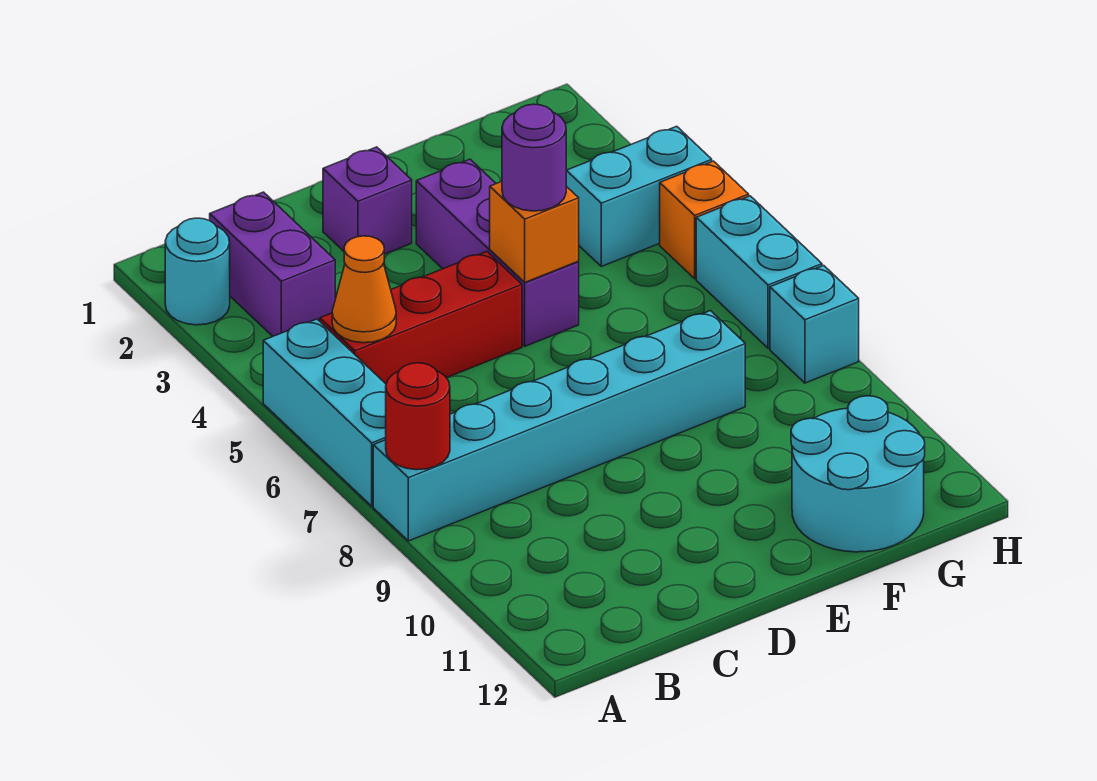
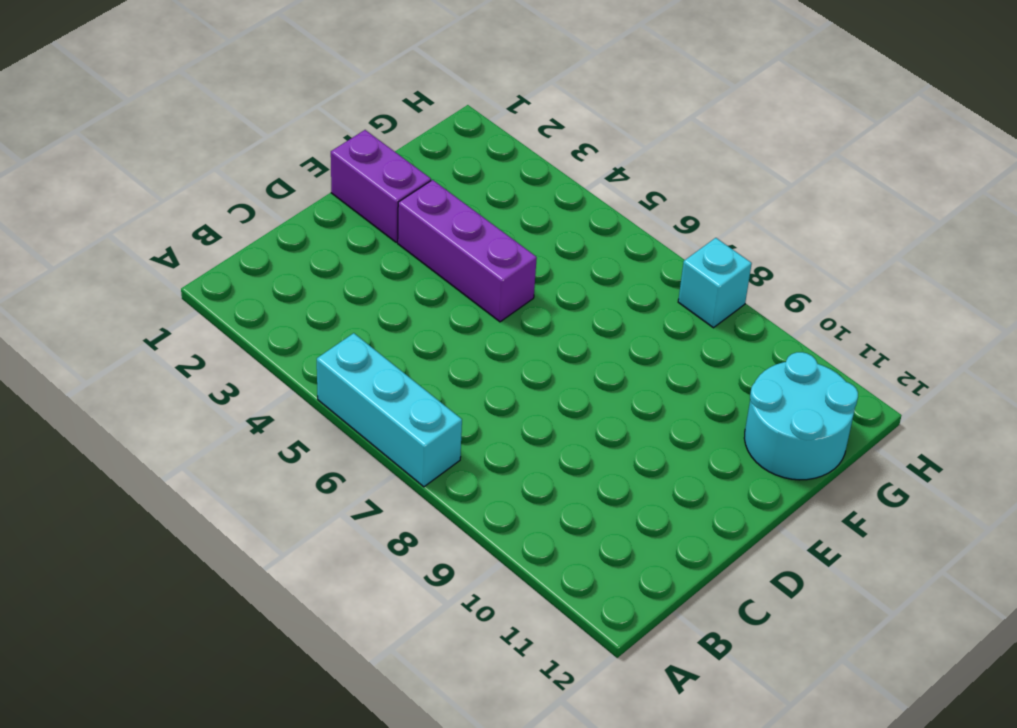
purple 1x2 brick [331,130,431,242] -> purple 1x2 brick moved to [210,192,335,336]
none -> cyan 1x1 round brick [165,218,230,325]
none -> cyan 1x6 brick [373,311,745,541]
none -> red 1x3 brick [320,251,522,384]

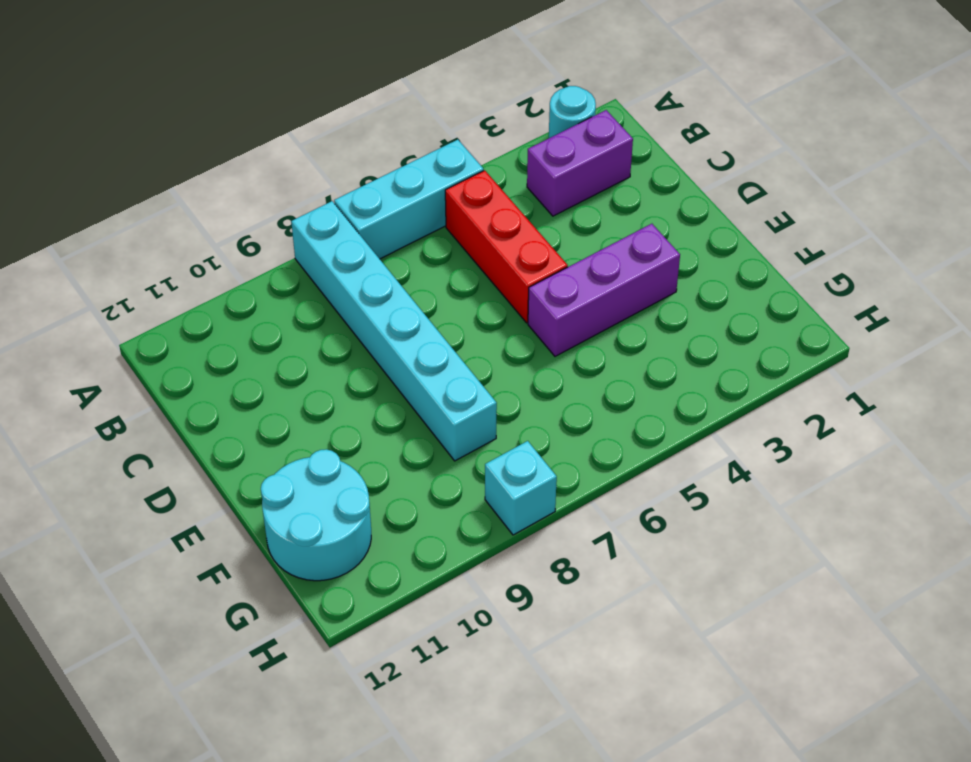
none -> purple 1x1 brick [323,147,412,254]
none -> cyan 1x2 brick [566,126,712,266]
none -> orange 1x1 brick [660,161,749,279]

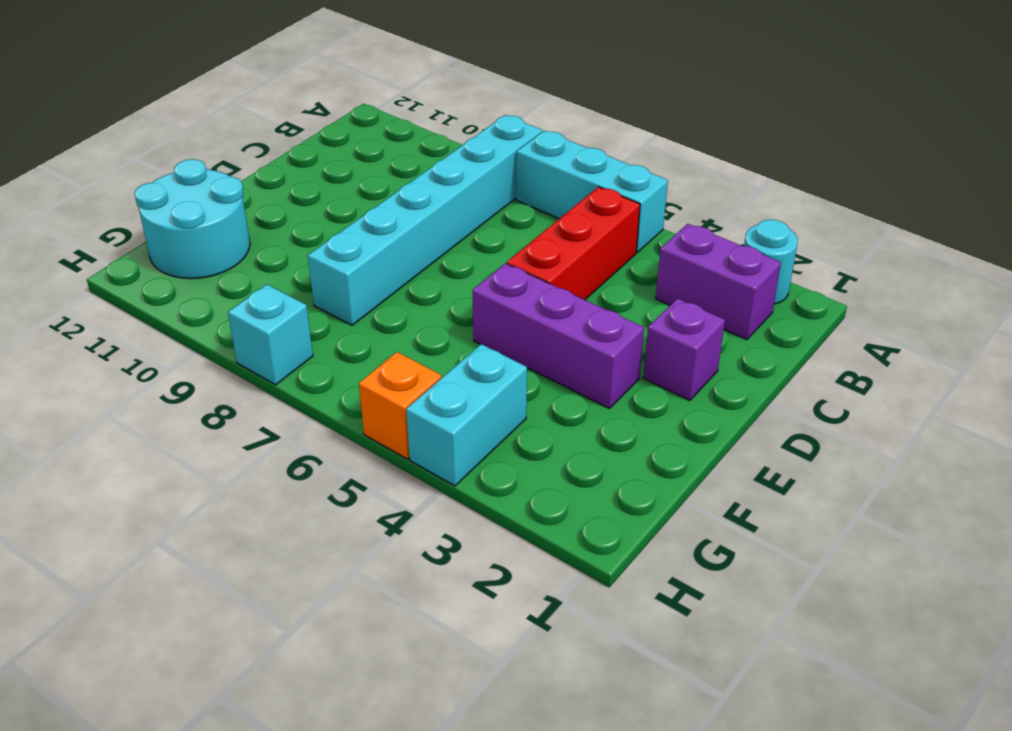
none -> cyan 1x2 brick [696,196,822,348]
none -> red 1x1 round brick [386,363,450,470]
none -> orange 1x1 cone [332,236,396,343]

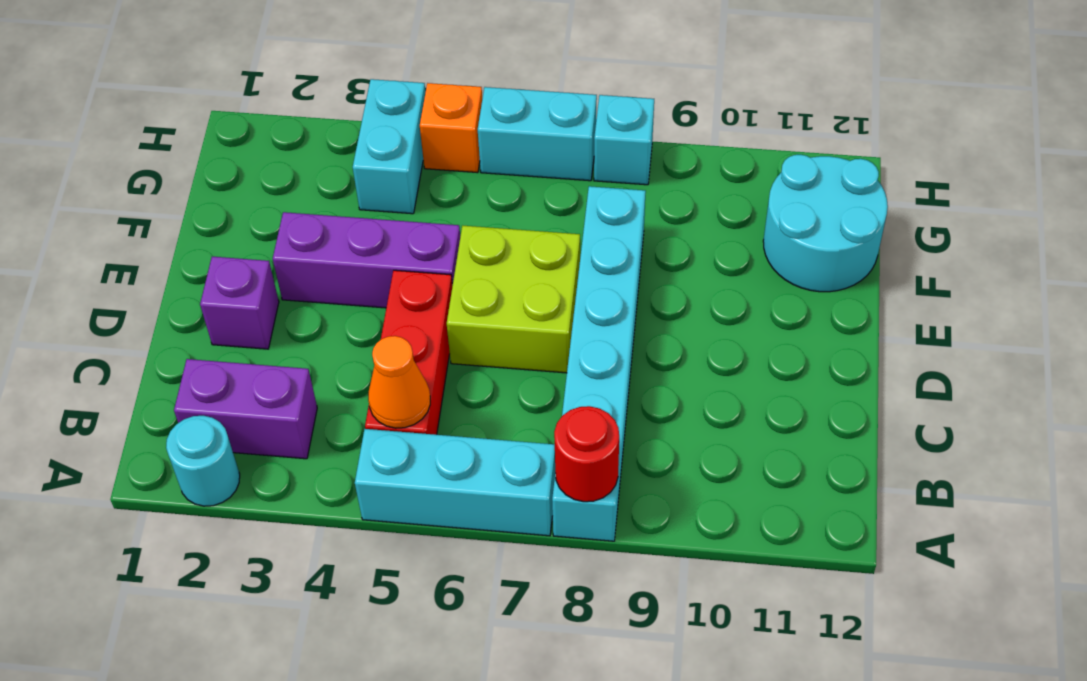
lime 2x2 brick [447,226,580,373] -> none
none -> orange 1x1 brick [490,182,579,282]
none -> purple 1x1 round brick [502,104,566,211]

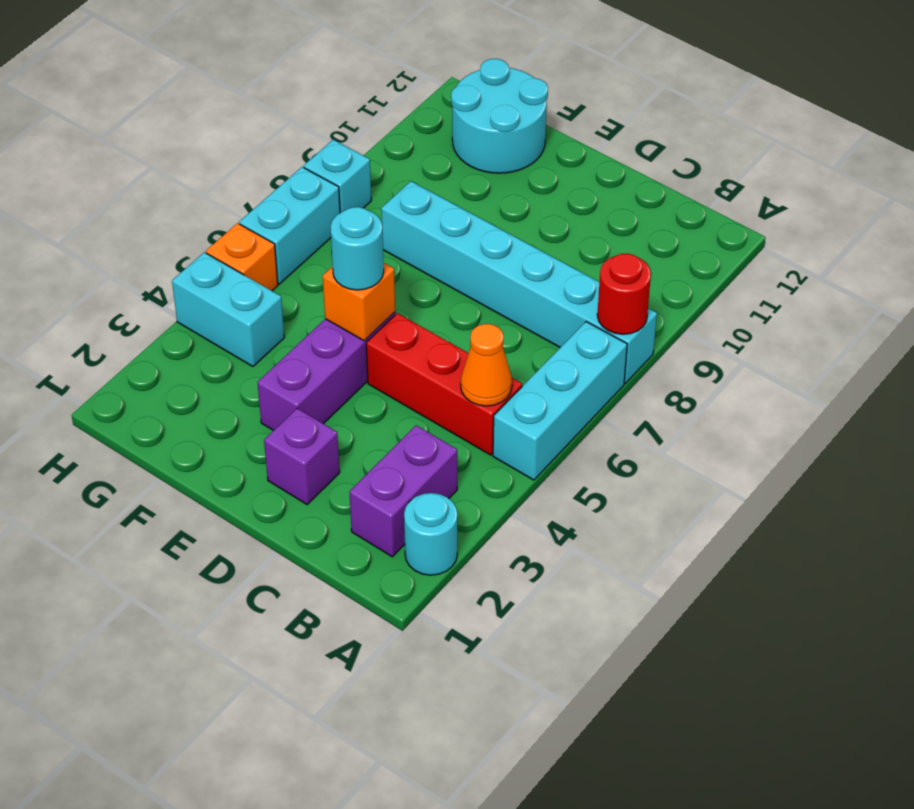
cyan 1x1 round brick [330,207,384,290] -> purple 1x1 round brick [502,104,566,211]

